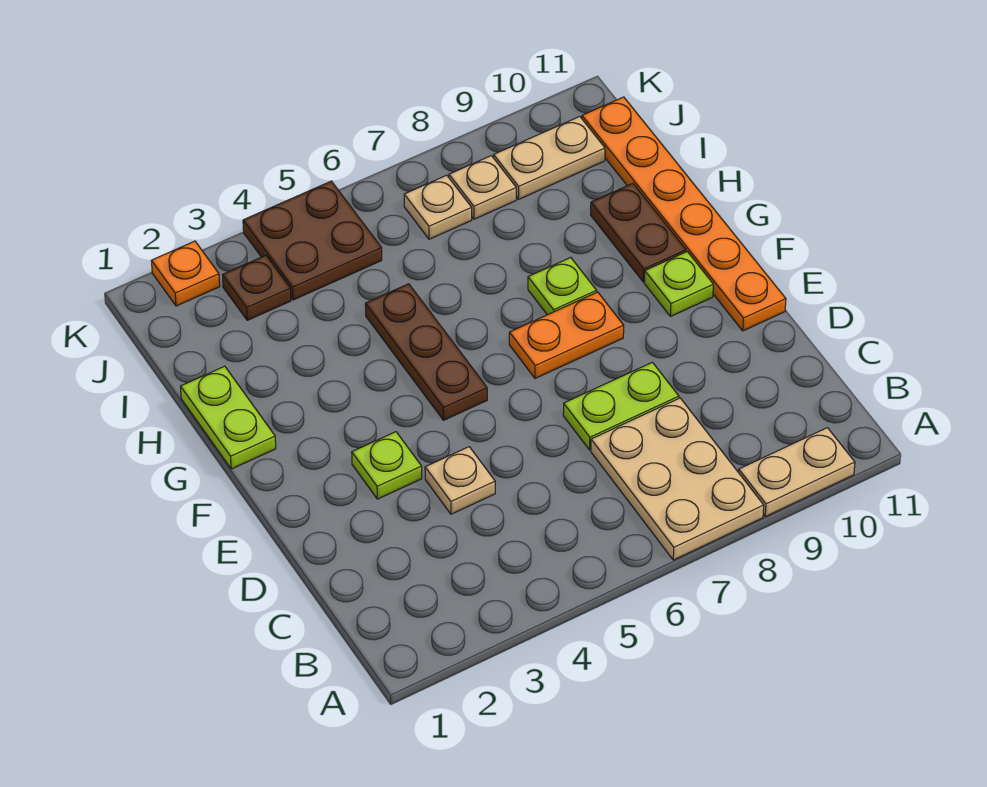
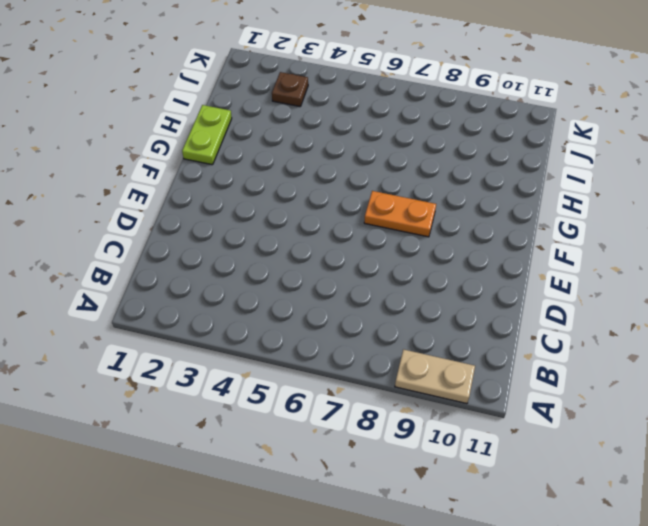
none -> tan 2x3 plate [591,398,764,560]
none -> tan 1x1 plate [425,447,495,514]
none -> lime 1x2 plate [563,362,679,450]

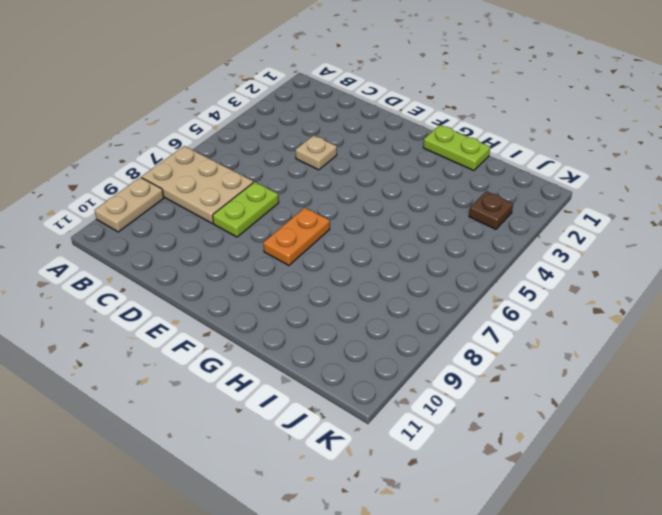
none -> lime 1x1 plate [352,432,422,499]
none -> orange 1x6 plate [582,97,786,331]
none -> brown 1x3 plate [365,284,487,420]

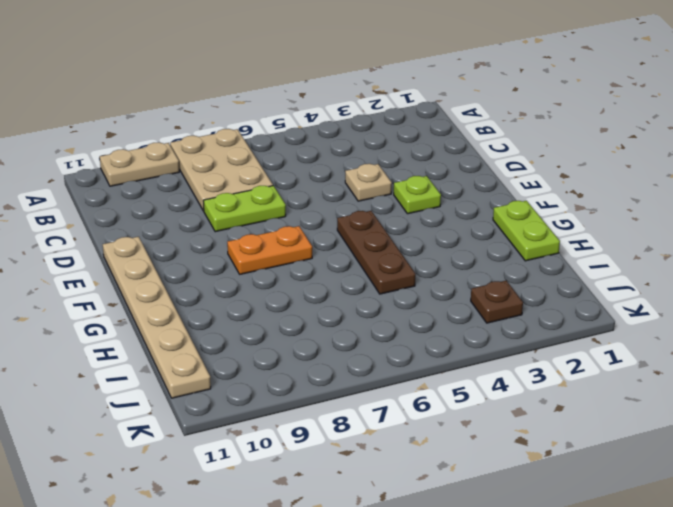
tan 1x6 plate [103,237,211,398] -> orange 1x6 plate [582,97,786,331]
none -> lime 1x1 plate [644,252,713,317]
none -> lime 1x1 plate [528,258,597,315]
none -> brown 1x2 plate [591,183,686,282]

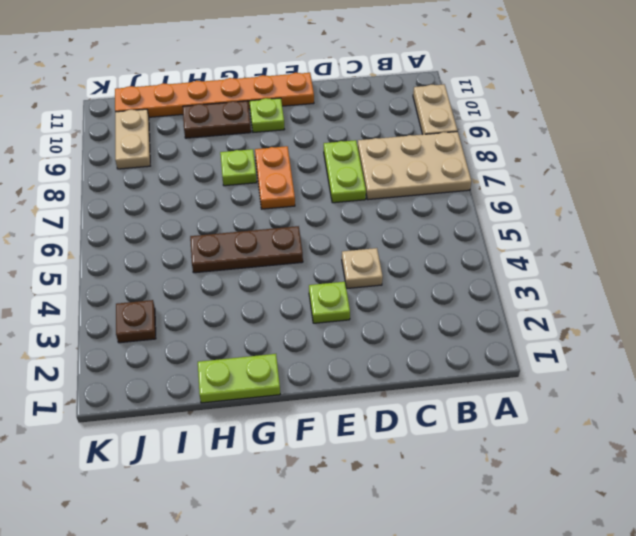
none -> brown 2x2 plate [243,181,382,300]
none -> tan 1x1 plate [404,175,472,239]
none -> tan 1x1 plate [449,156,516,219]

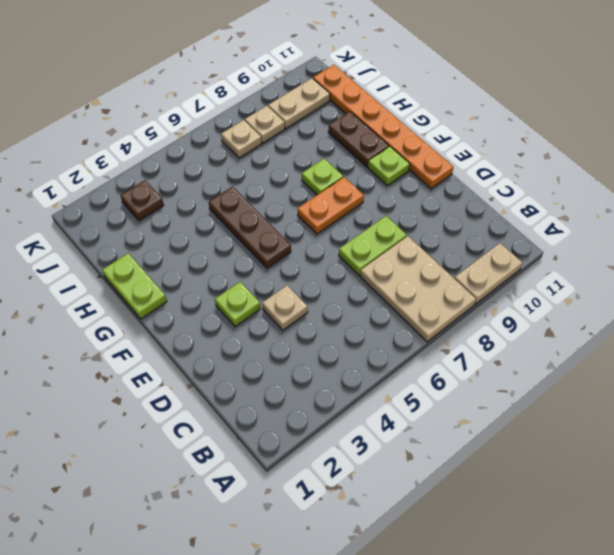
none -> brown 2x2 plate [243,181,382,300]
none -> orange 1x1 plate [151,241,220,306]

